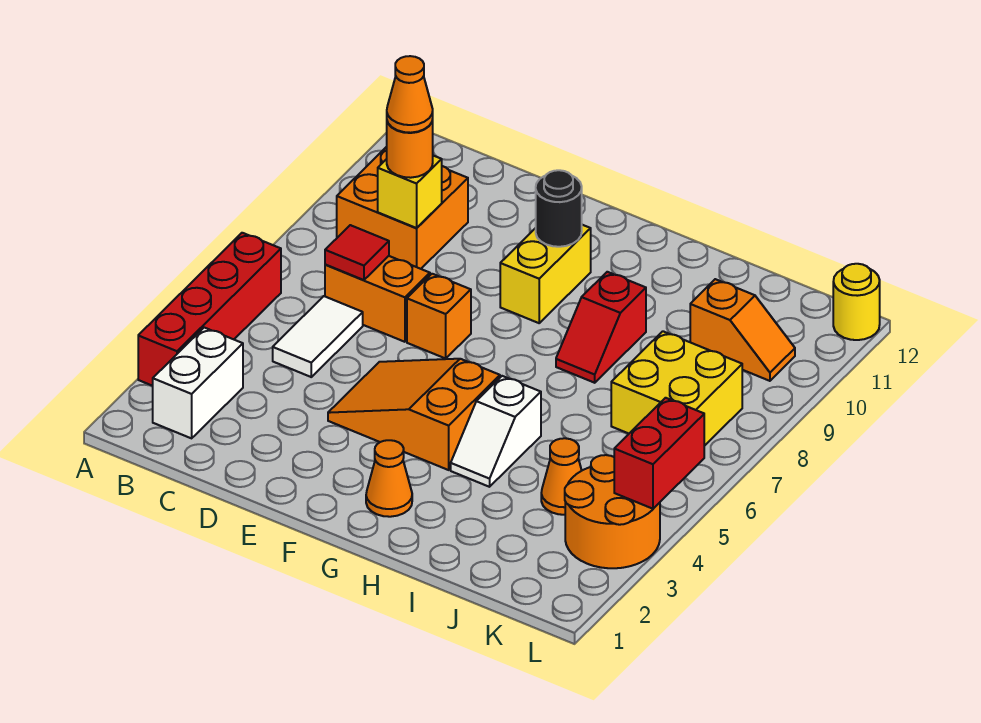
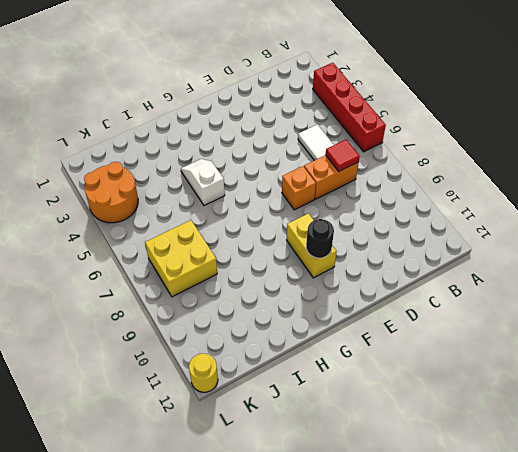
none -> white 1x2 brick [153,328,243,438]
none -> orange 2x2 brick [337,147,468,269]
none -> orange 2x3 slope [328,359,500,470]

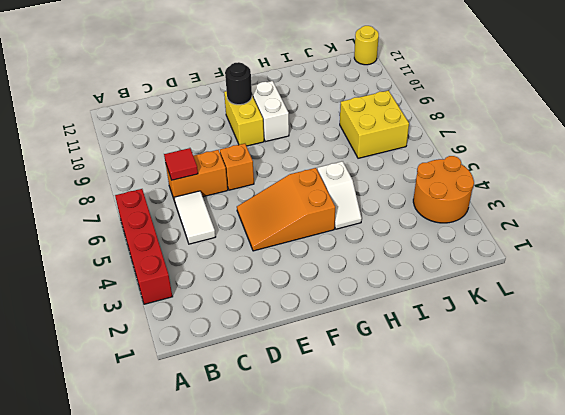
white 1x2 brick [252,81,289,142] -> white 1x2 brick moved to [153,328,243,438]
none -> orange 2x2 brick [337,147,468,269]
none -> orange 1x1 cone [366,440,412,517]
none -> red 1x2 slope [556,272,646,383]

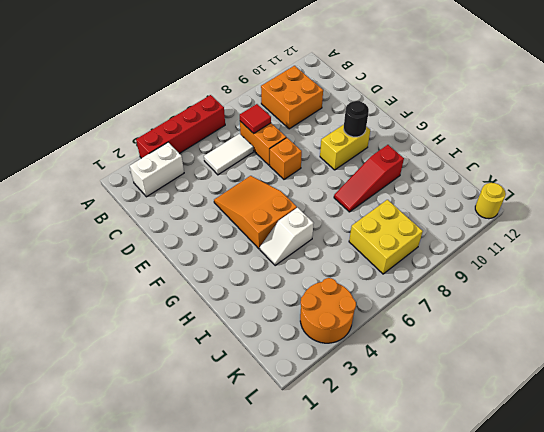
red 1x3 slope [334,145,404,212] -> red 1x2 slope [556,272,646,383]
none -> orange 1x1 cone [366,440,412,517]
none -> orange 1x1 cone [541,438,582,515]
none -> orange 1x2 slope [690,279,795,381]

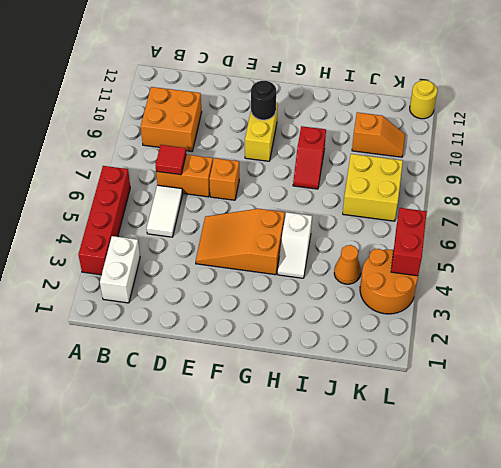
none -> orange 1x1 cone [366,440,412,517]
none -> yellow 1x1 brick [378,156,442,228]
none -> orange 1x1 round brick [387,120,433,178]

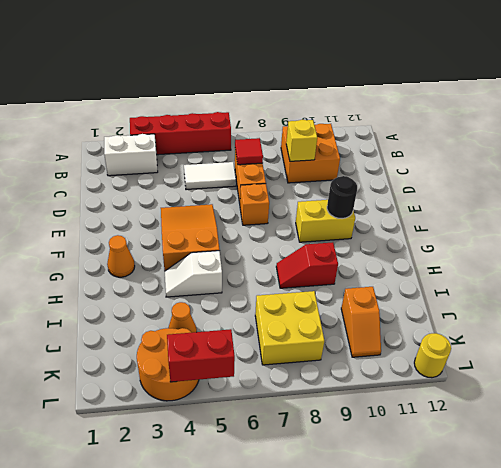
none -> orange 1x1 round brick [387,120,433,178]
none -> orange 1x1 cone [387,56,433,133]

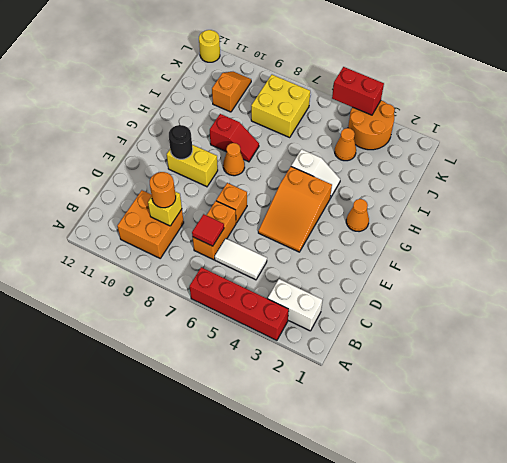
orange 1x1 cone [223,143,245,176] -> orange 1x1 cone moved to [387,56,433,133]

